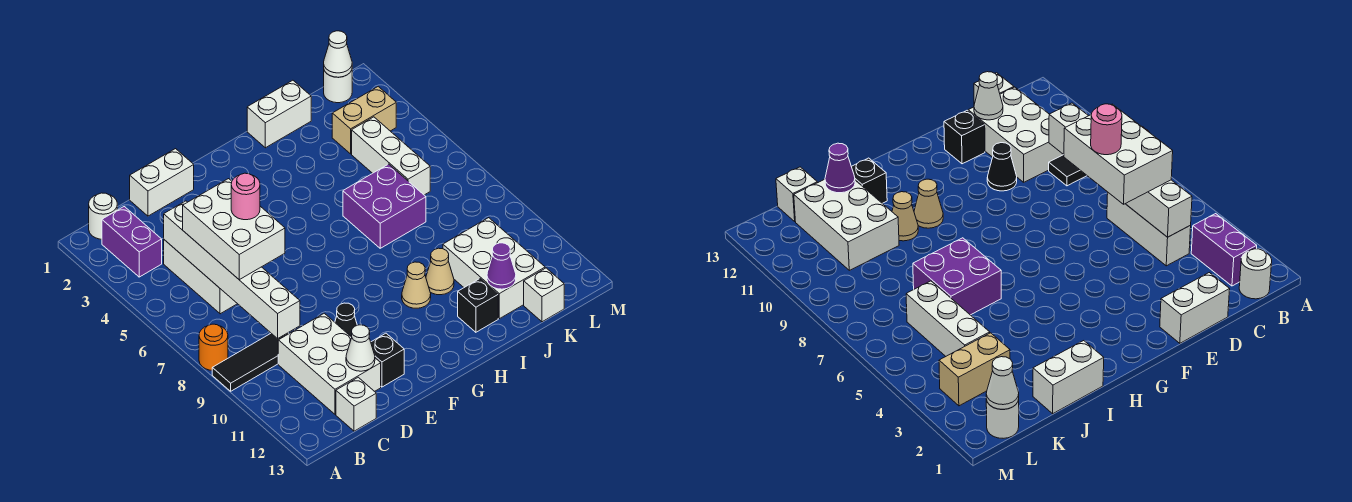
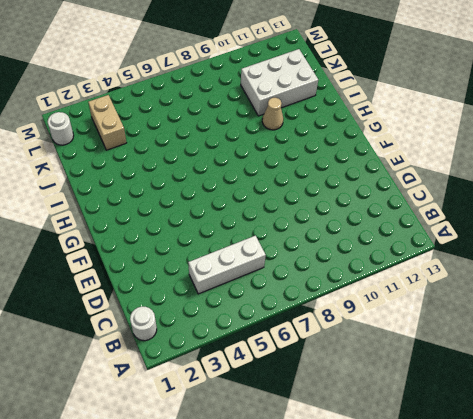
none -> orange 1x1 round brick [199,324,228,370]
none -> black 1x3 tile [212,333,289,391]
none -> purple 1x2 brick [102,207,162,277]

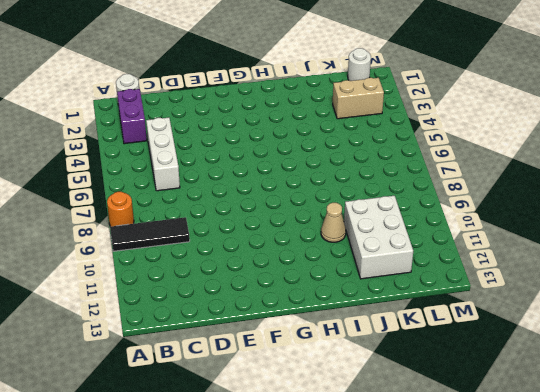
none -> white 2x3 brick [278,313,381,414]
none -> white 1x1 brick [336,377,376,431]
none -> white 1x2 brick [130,149,194,216]

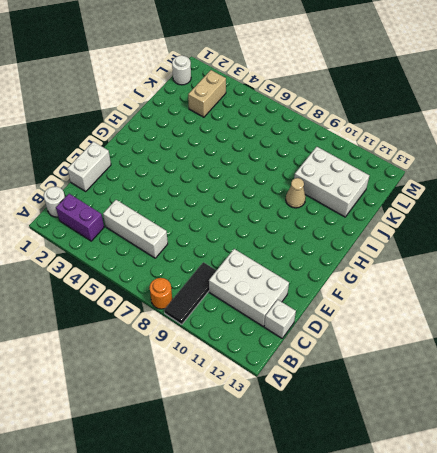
none -> black 1x1 cone [335,303,357,337]
none -> black 1x1 brick [371,333,404,387]
none -> tan 1x1 cone [402,262,431,308]

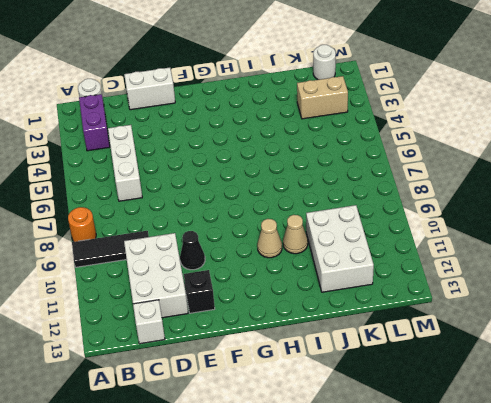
none -> white 1x2 brick [247,80,311,148]
none -> purple 2x2 brick [343,164,426,248]
none -> black 1x1 brick [458,279,498,332]

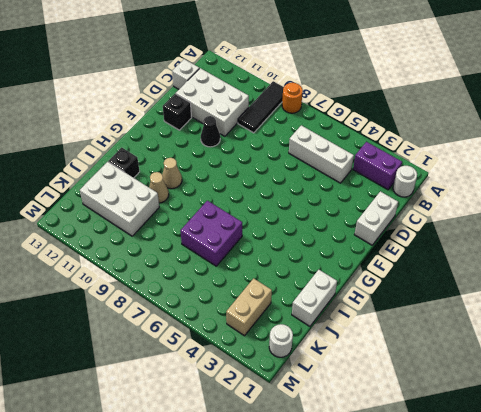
none -> white 1x3 brick [352,117,430,195]
none -> white 1x1 brick [524,268,564,322]
none -> white 1x6 brick [164,201,300,338]

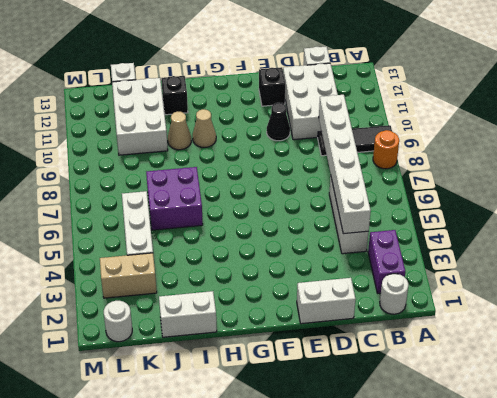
none -> white 1x1 cone [346,325,375,371]
none -> purple 1x1 cone [487,243,516,289]
none -> white 1x1 cone [324,31,352,77]

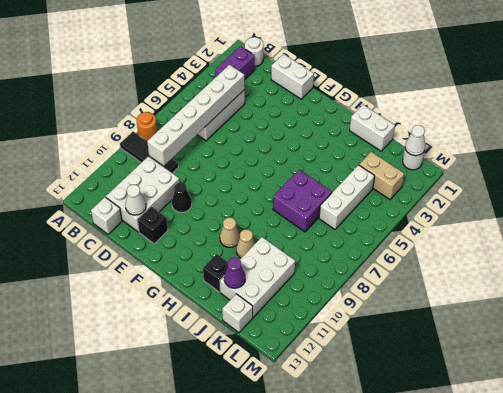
none -> white 2x3 brick [183,179,285,280]
none -> pink 1x1 round brick [231,173,260,220]

